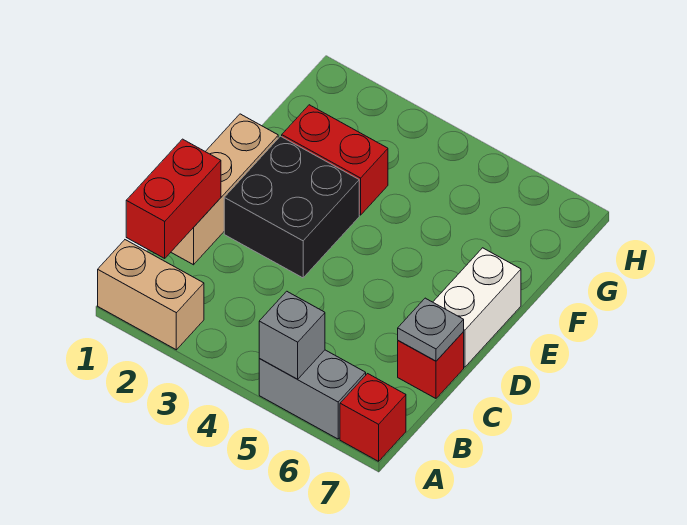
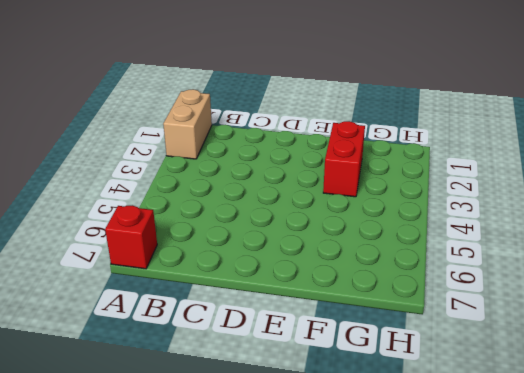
none -> grey 1x2 brick [259,350,366,439]
none -> tan 1x3 brick [171,114,278,265]

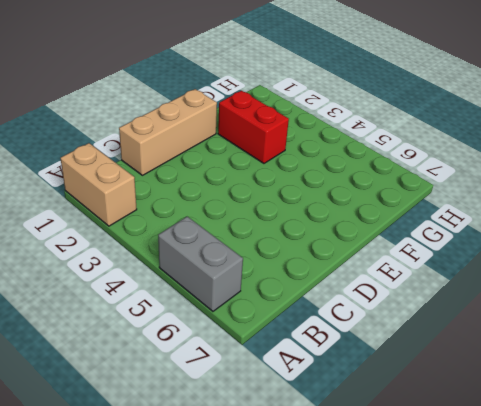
none -> red 1x1 brick [340,374,406,461]
none -> red 1x1 brick [398,332,464,398]

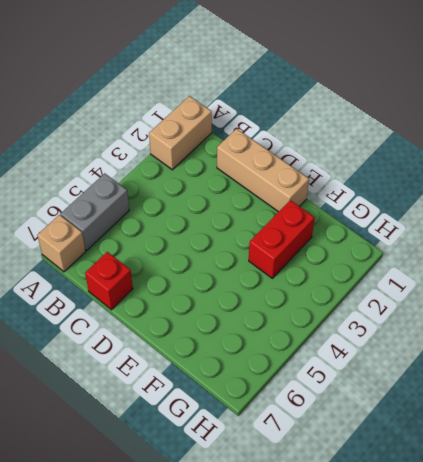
tan 1x1 brick [37,215,86,272] -> red 1x1 brick [340,374,406,461]
none -> black 2x2 brick [224,136,359,278]
none -> white 1x2 brick [433,248,521,367]

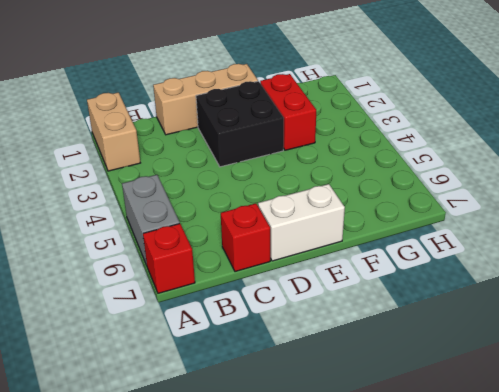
none -> grey 1x1 brick [259,291,325,379]
none -> red 1x2 brick [126,139,221,258]

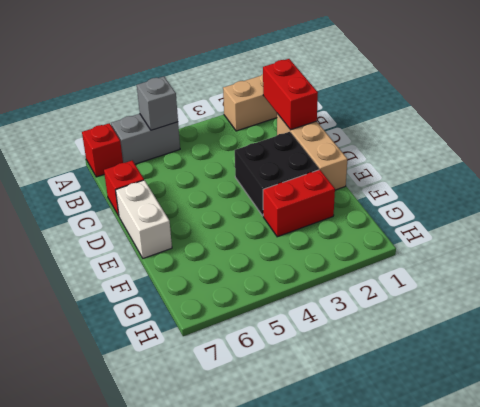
none -> grey 1x1 plate [398,298,464,361]

